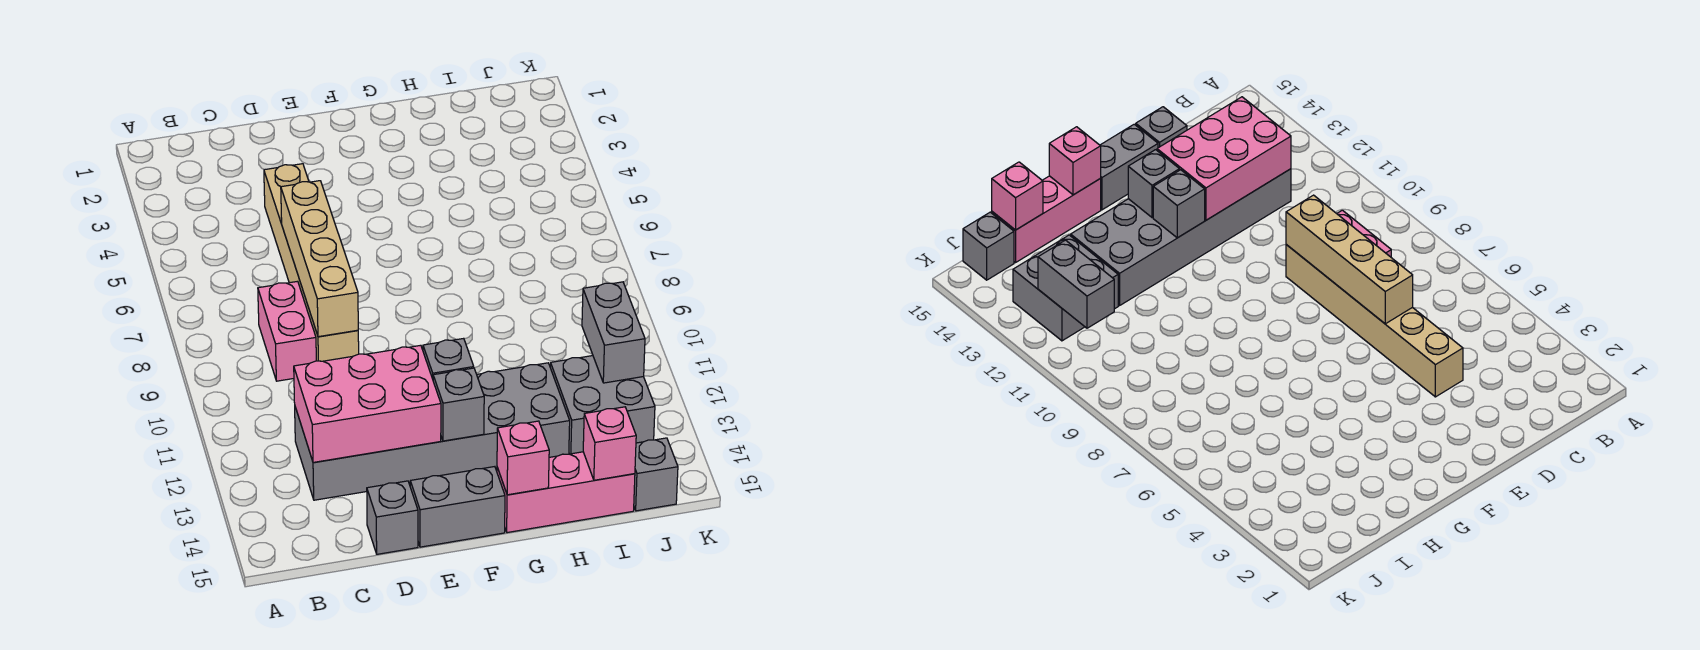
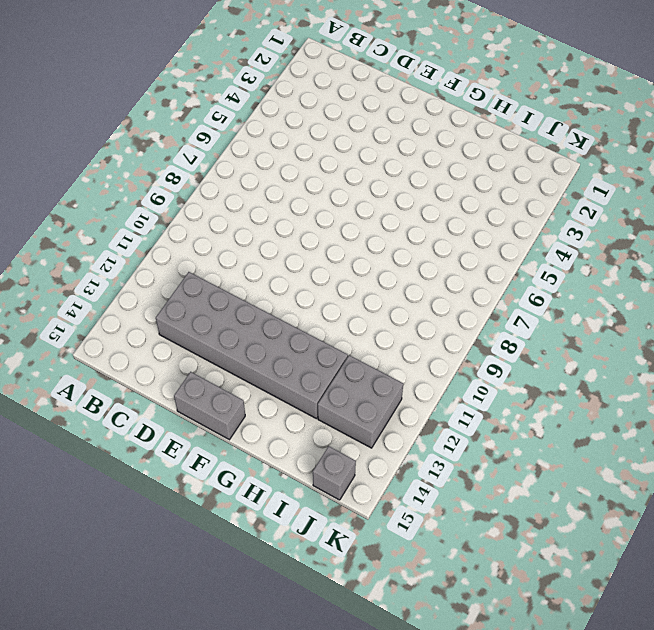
none -> pink 1x2 brick [258,281,316,381]
none -> tan 1x6 brick [264,164,359,361]
none -> grey 1x1 brick [367,481,418,554]

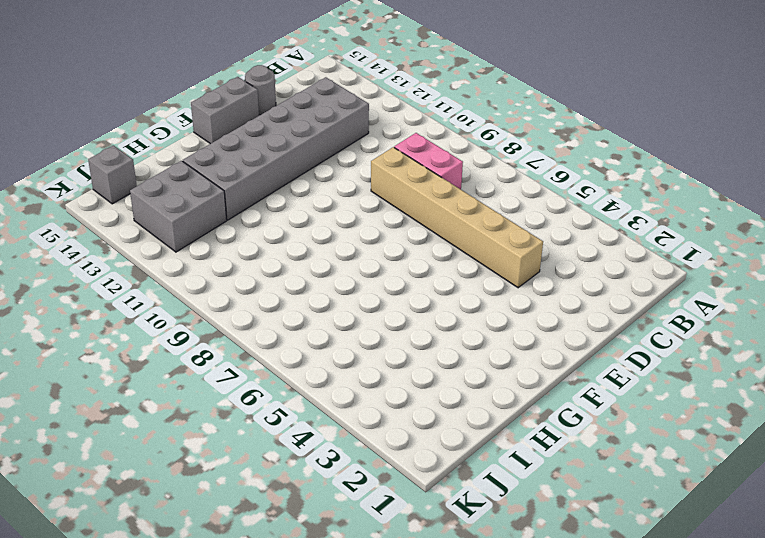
grey 1x1 round brick [245,65,276,115] -> grey 1x1 brick [367,481,418,554]
none -> pink 1x3 brick [497,452,635,533]
none -> pink 2x3 brick [294,345,441,462]
none -> tan 1x4 brick [281,181,358,337]

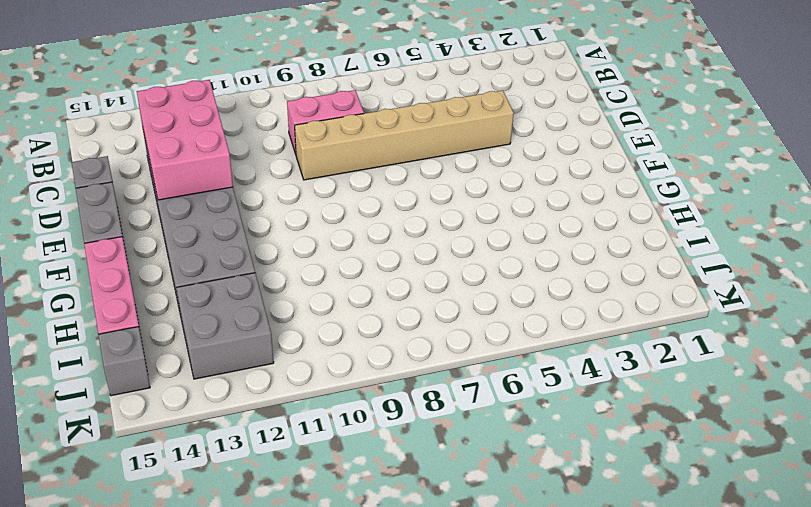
none -> tan 1x4 brick [281,181,358,337]
none -> grey 1x1 brick [423,338,474,379]
none -> grey 1x1 brick [433,368,484,441]

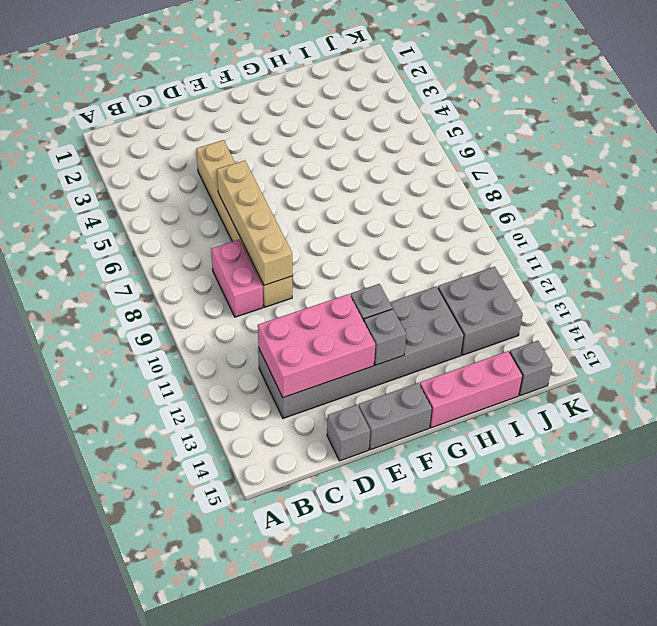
none -> pink 1x1 brick [497,421,549,495]
none -> pink 1x1 brick [583,407,636,480]
none -> grey 1x2 brick [582,282,645,383]

